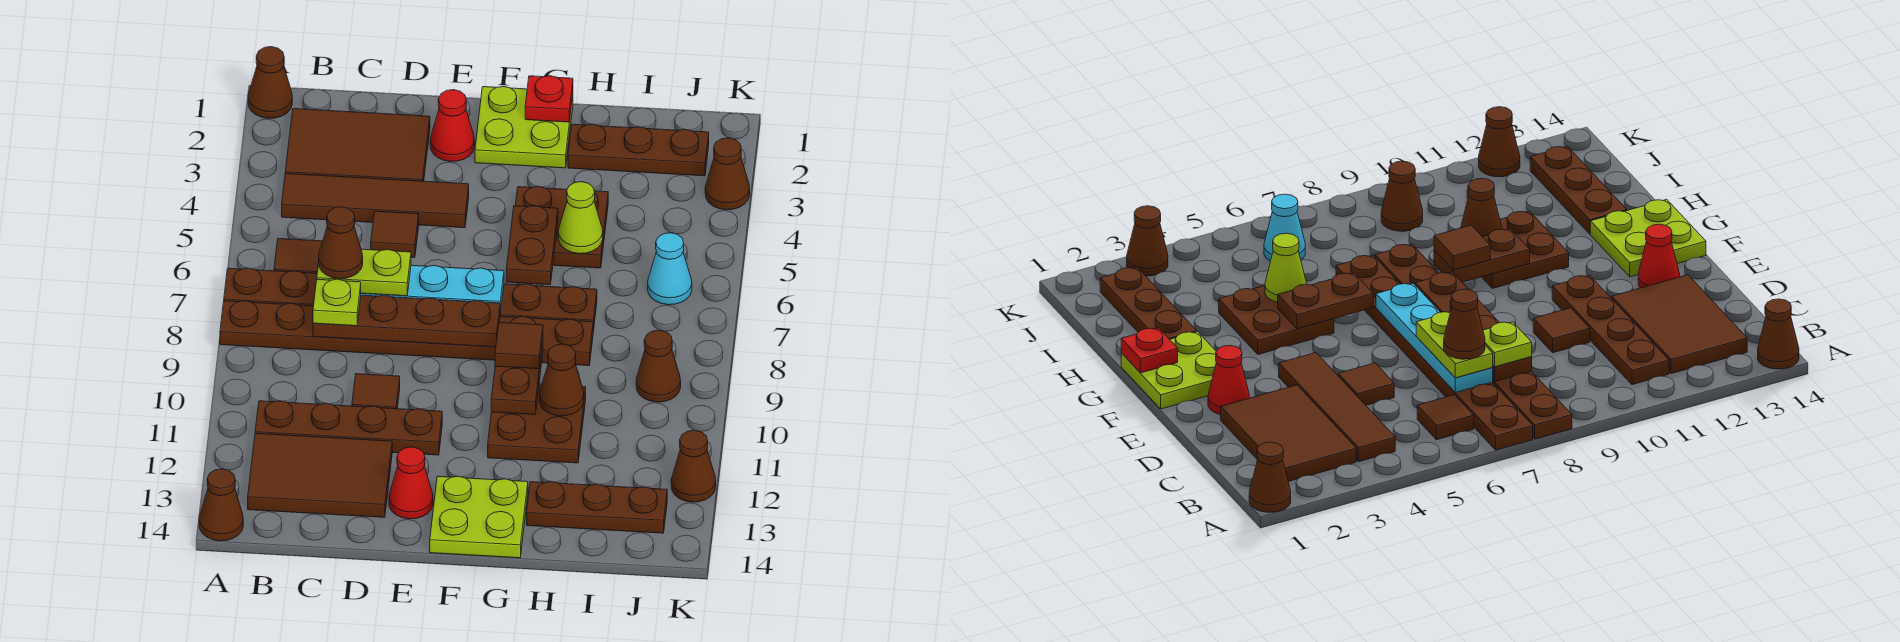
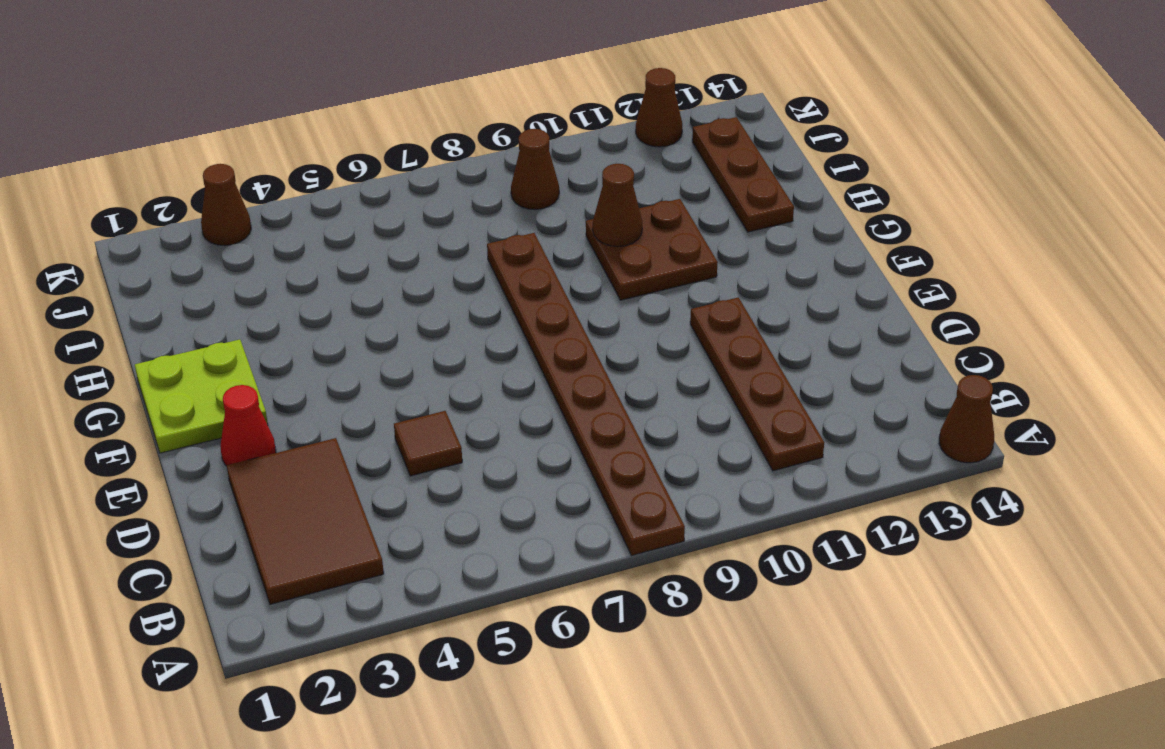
none -> brown 1x1 cone [248,47,292,118]
none -> brown 1x8 plate [224,268,597,332]
none -> brown 1x4 tile [282,173,469,228]
none -> brown 1x1 tile [274,239,322,273]

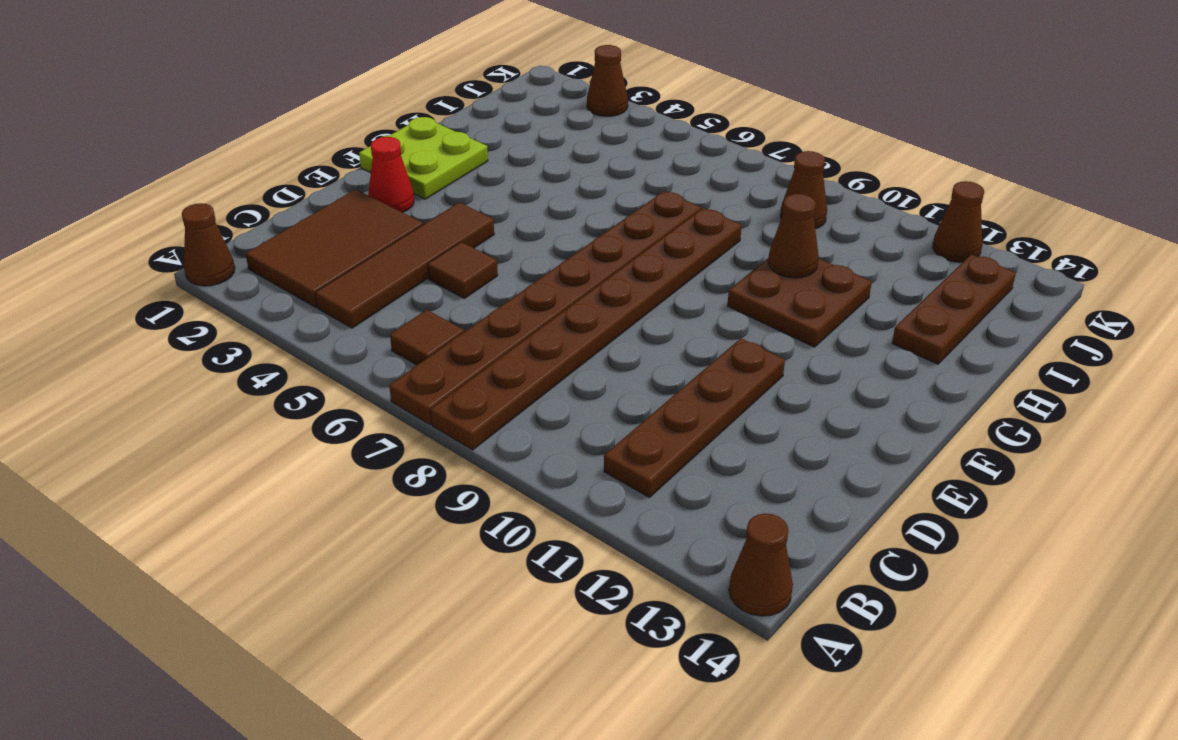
none -> brown 2x3 tile [248,433,392,517]
none -> brown 1x1 tile [352,374,400,409]
none -> red 1x1 cone [389,447,433,519]
none -> lime 2x2 plate [430,476,528,558]

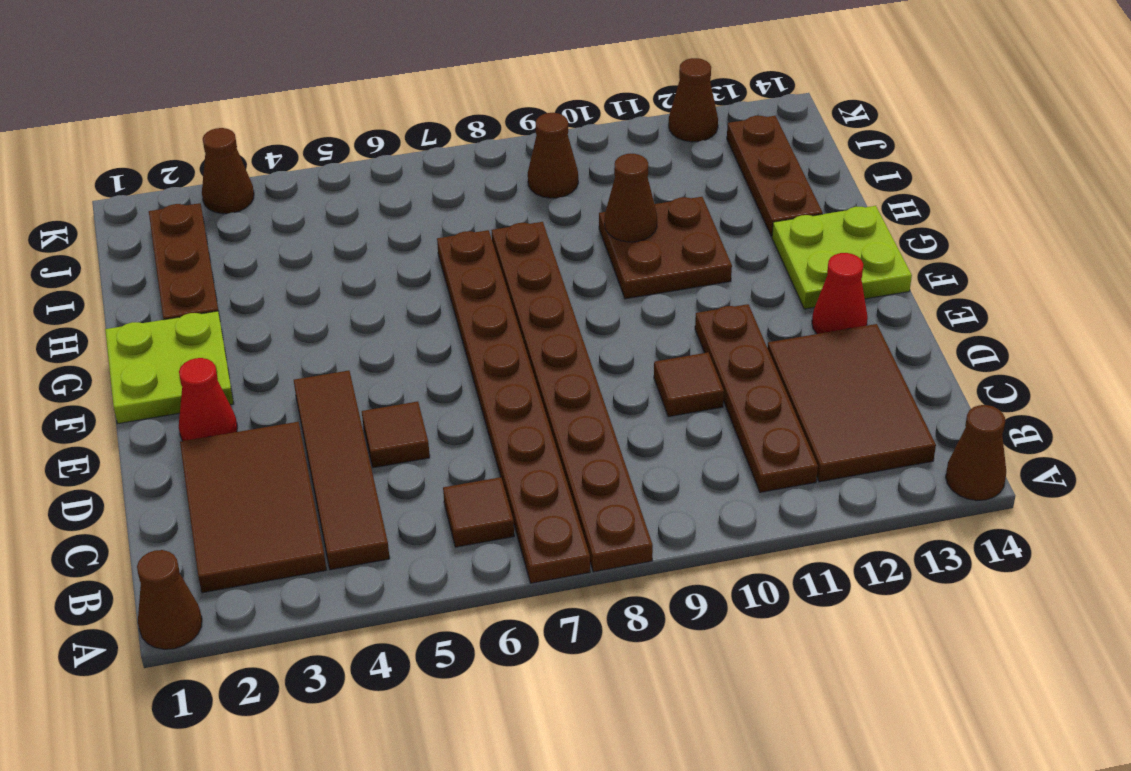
none -> brown 2x2 plate [515,187,608,268]
none -> cyan 1x1 cone [648,233,692,305]
none -> cyan 1x4 plate [361,265,504,313]
none -> brown 1x4 plate [313,295,500,347]

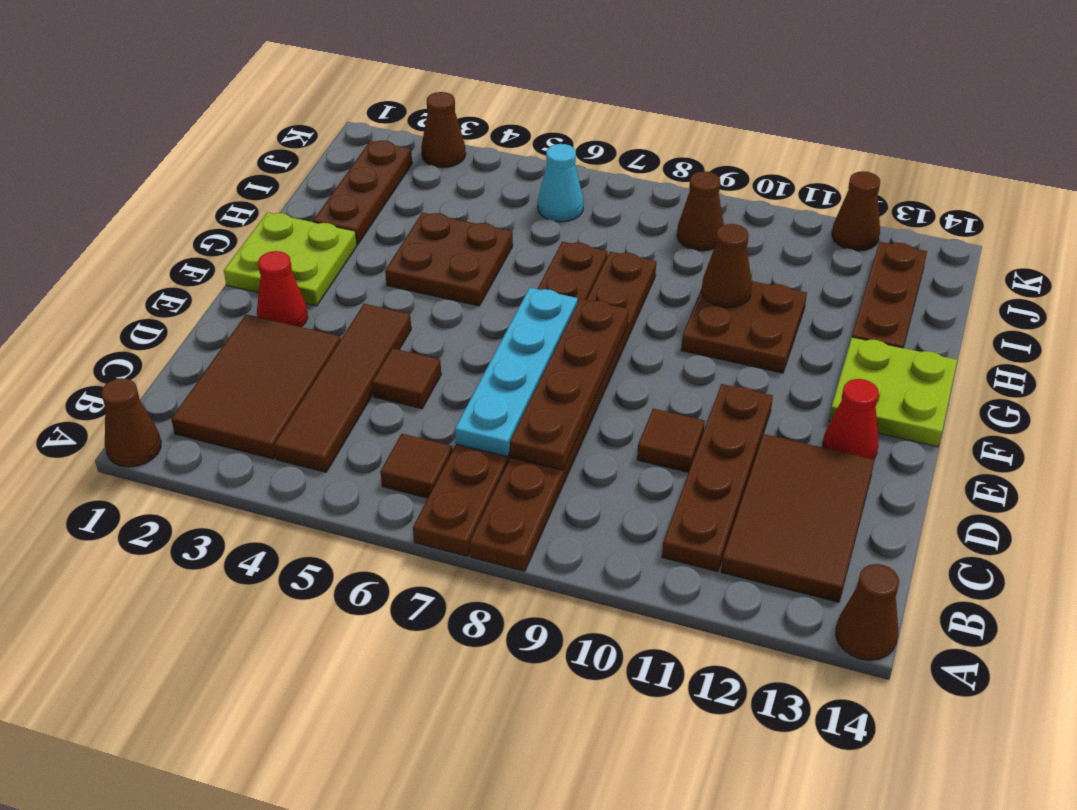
none -> red 1x1 plate [525,76,573,122]
none -> brown 1x2 plate [506,206,558,285]
none -> brown 1x2 plate [491,342,543,415]
none -> lime 1x1 cone [558,182,603,254]

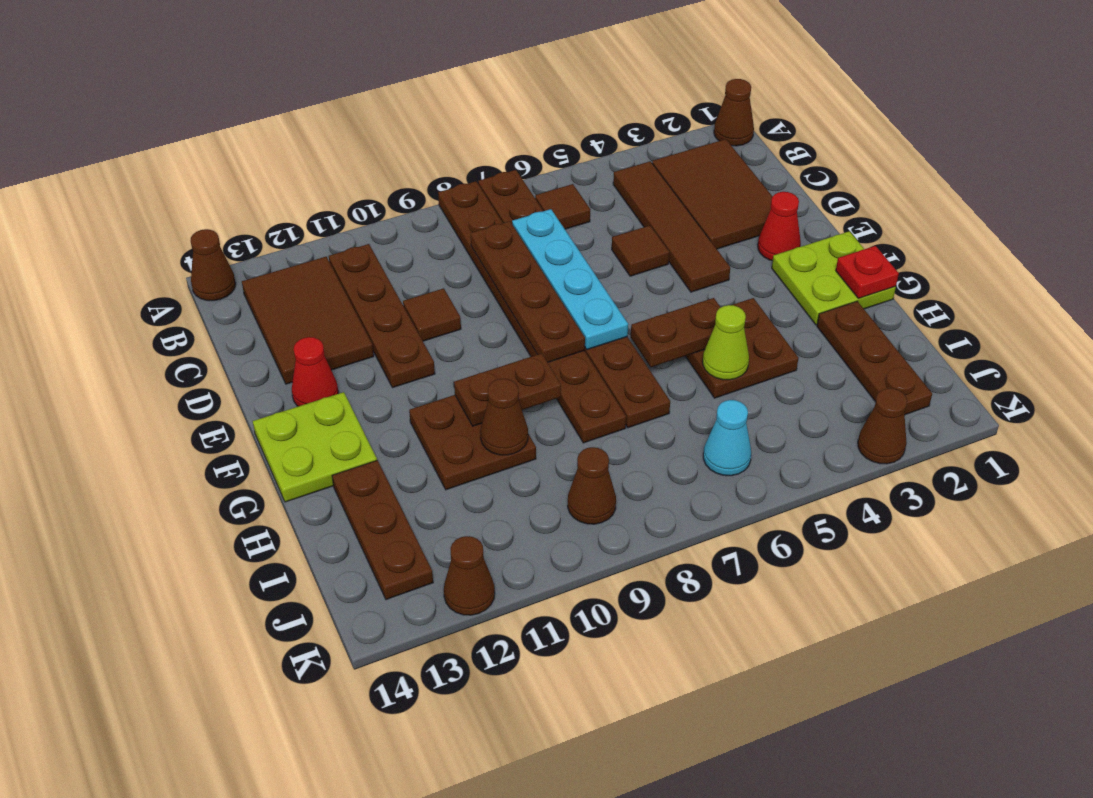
none -> lime 1x2 plate [317,247,411,296]
none -> lime 1x1 plate [313,279,361,326]
none -> brown 1x1 tile [495,322,543,369]
none -> brown 1x1 cone [319,207,363,279]

